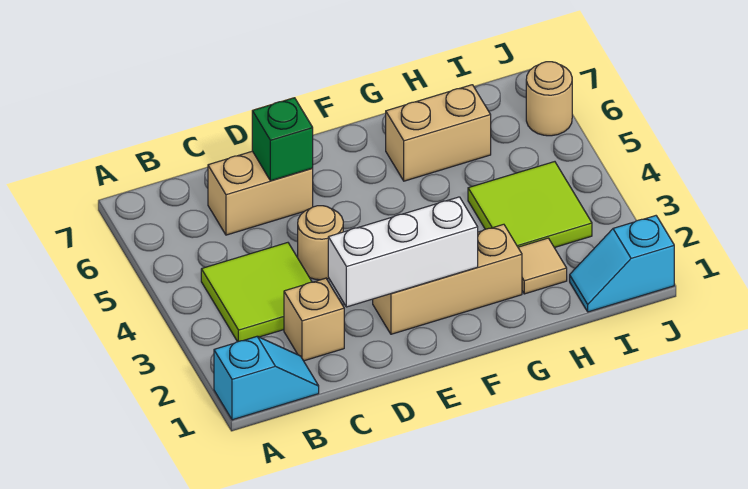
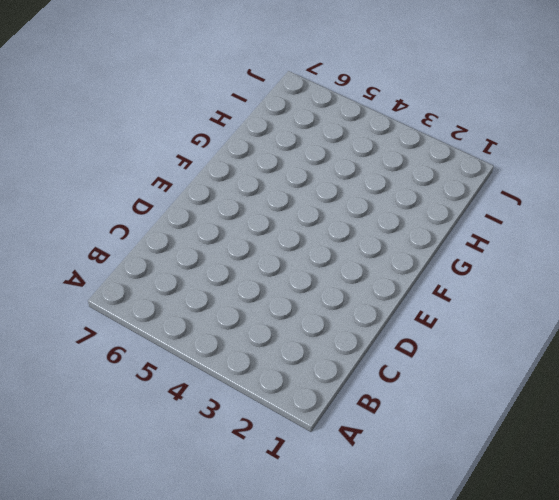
none -> cyan 1x2 slope [214,337,319,420]
none -> lime 2x2 tile [201,243,312,342]
none -> tan 1x1 brick [284,278,344,361]

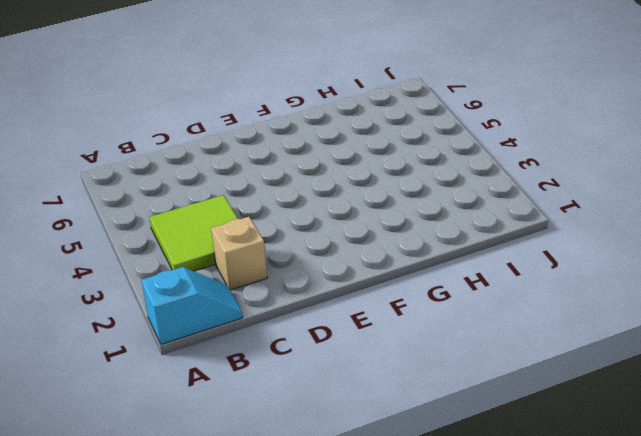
none -> tan 1x2 brick [208,151,313,235]
none -> tan 1x1 round brick [298,206,343,280]
none -> tan 1x3 brick [373,224,522,334]

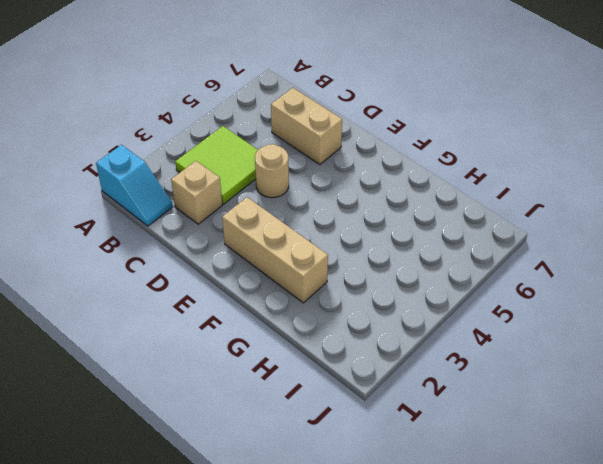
none -> tan 1x2 brick [386,85,491,181]
none -> tan 1x1 tile [518,238,567,294]
none -> lime 2x2 tile [468,162,592,248]

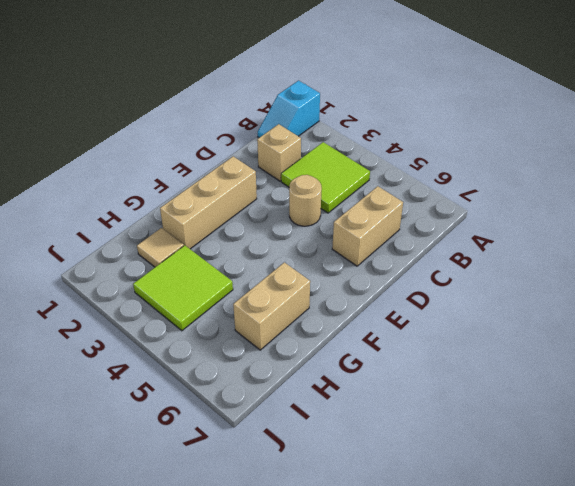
none -> cyan 1x2 slope [570,216,674,312]
none -> tan 1x1 round brick [526,62,572,136]
none -> white 1x3 brick [328,197,478,307]

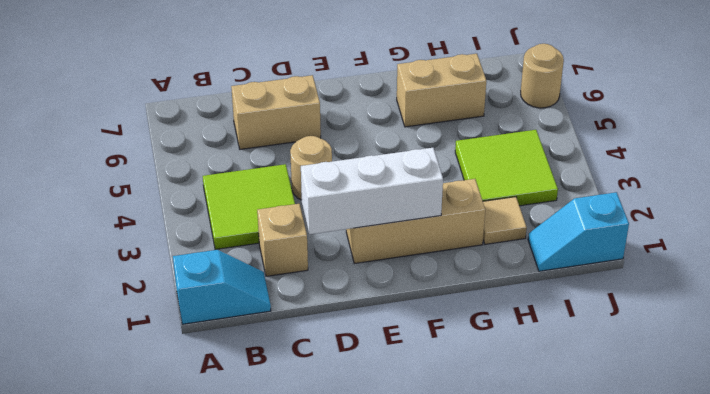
none -> green 1x1 brick [252,98,313,181]

